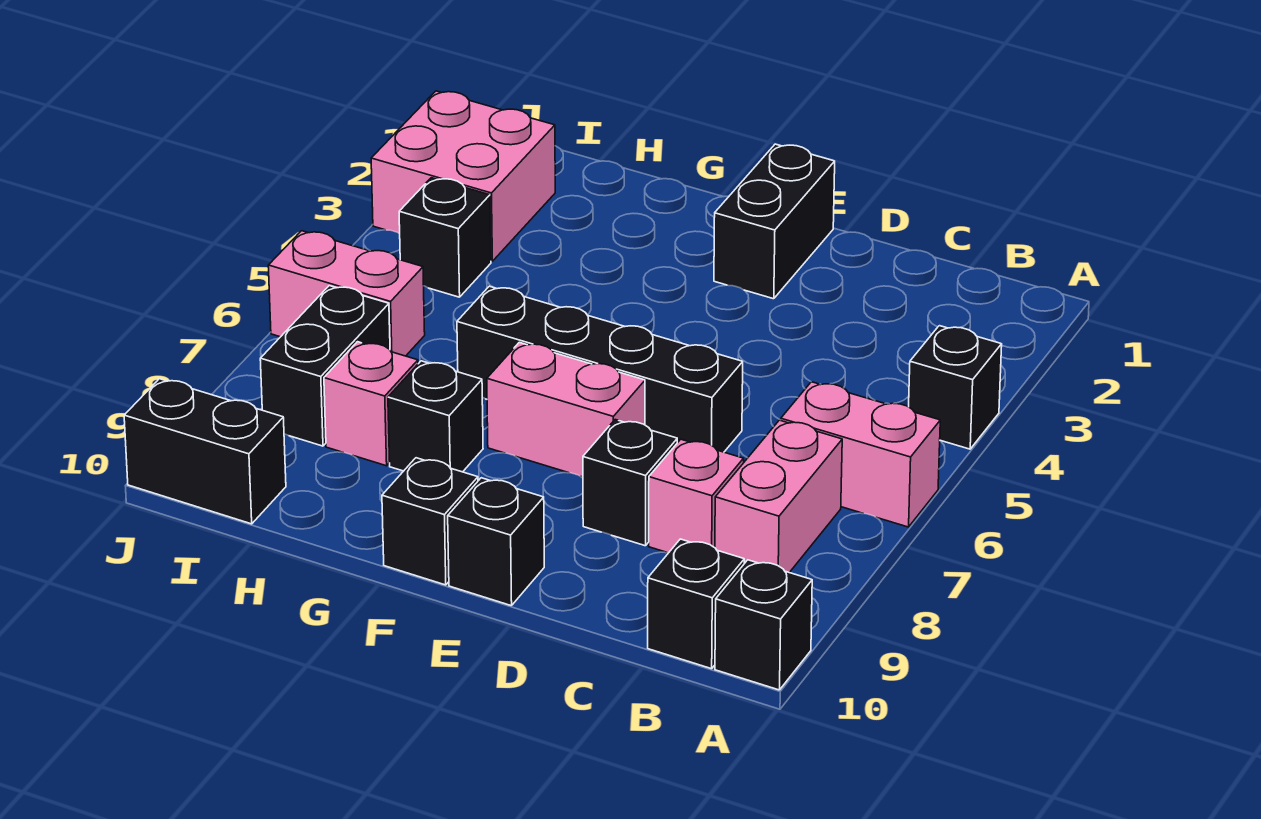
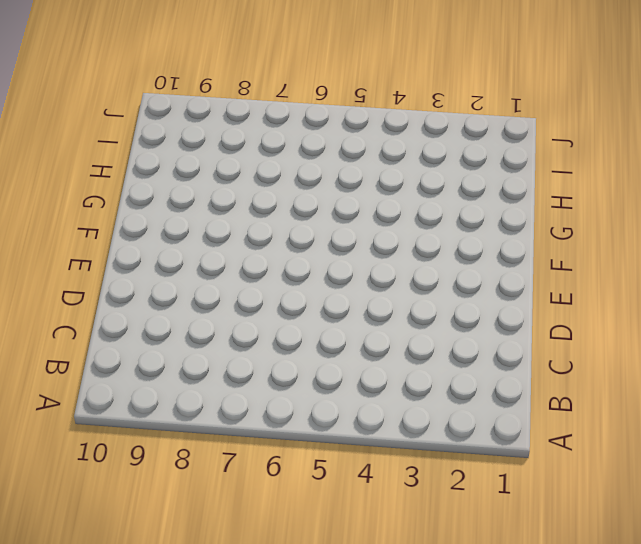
none -> black 1x1 brick [909,326,1002,449]
none -> pink 1x2 brick [781,382,940,527]
none -> black 1x1 brick [715,560,812,690]

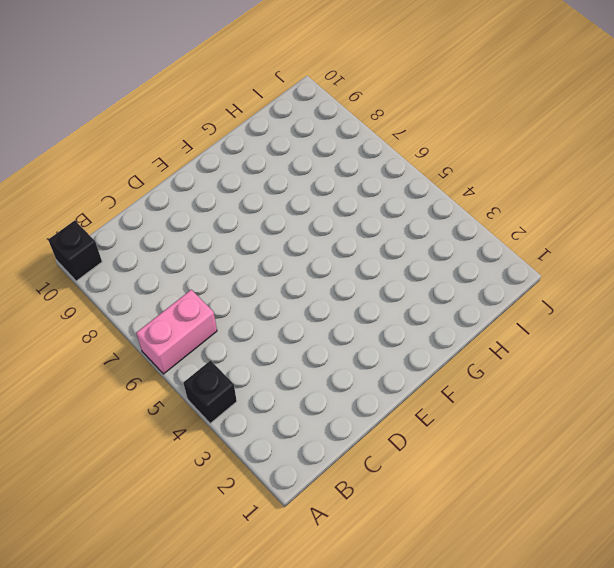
none -> pink 1x2 brick [715,420,842,573]
none -> black 1x1 brick [648,539,744,669]
none -> pink 1x1 brick [649,439,744,553]

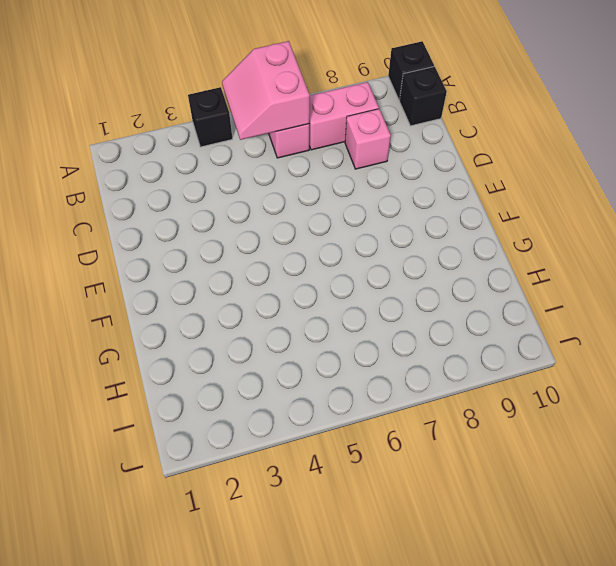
pink 2x2 slope [222,41,310,140] -> none
none -> black 1x4 brick [457,286,743,452]
none -> black 1x1 brick [583,420,677,546]
none -> black 1x2 brick [714,144,835,299]

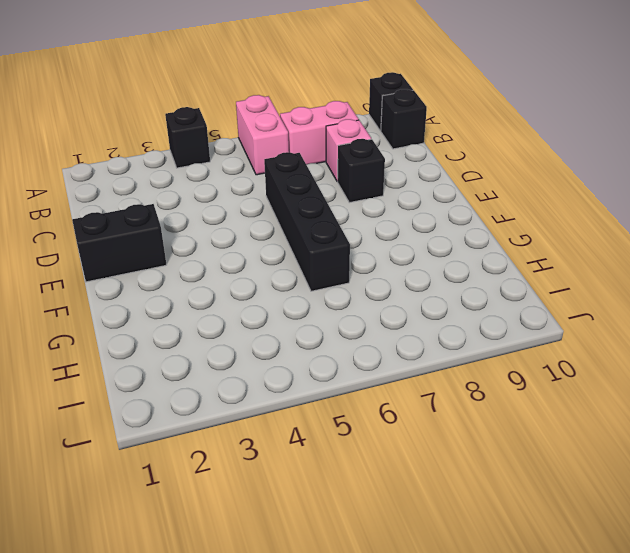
none -> pink 1x2 brick [487,342,645,477]
none -> black 1x1 brick [448,478,544,606]
none -> black 1x1 brick [382,458,478,585]

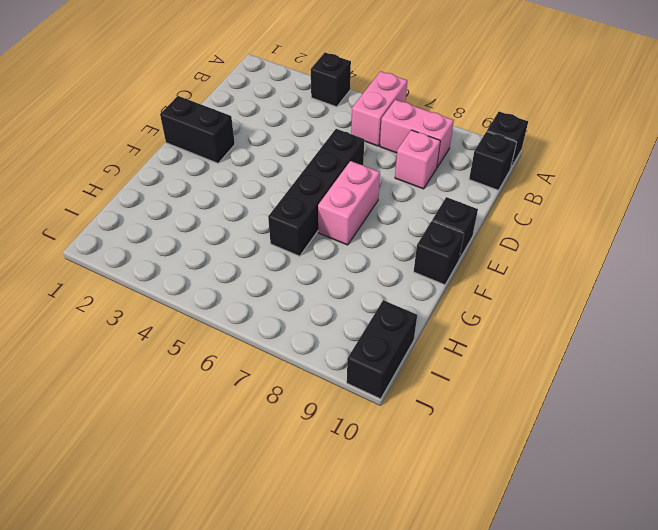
none -> black 1x1 brick [583,420,677,546]
none -> black 1x1 brick [388,361,483,472]
none -> pink 1x1 brick [324,342,418,466]

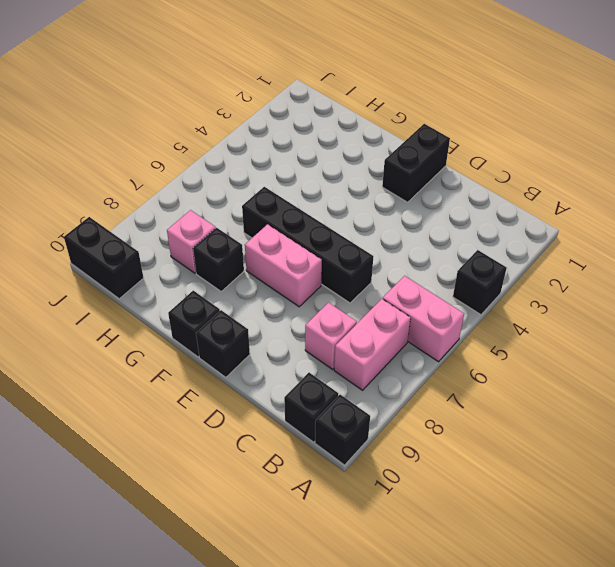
none -> black 1x1 brick [583,420,677,546]
none -> pink 2x2 brick [371,91,555,261]
none -> black 1x1 brick [399,178,491,297]

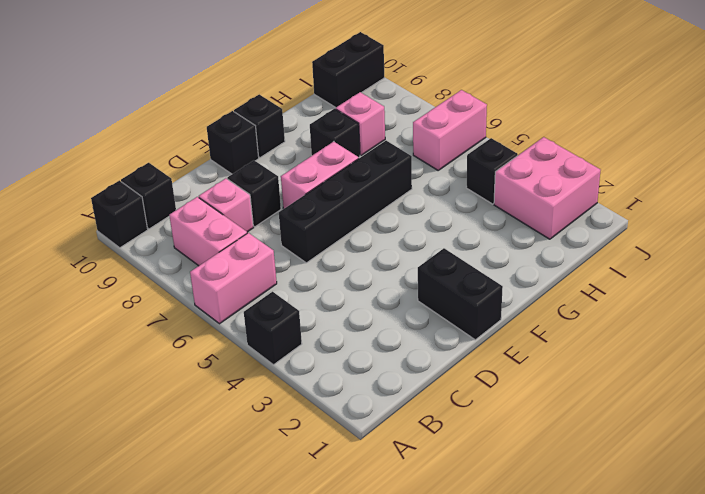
none -> black 1x2 brick [260,286,390,446]

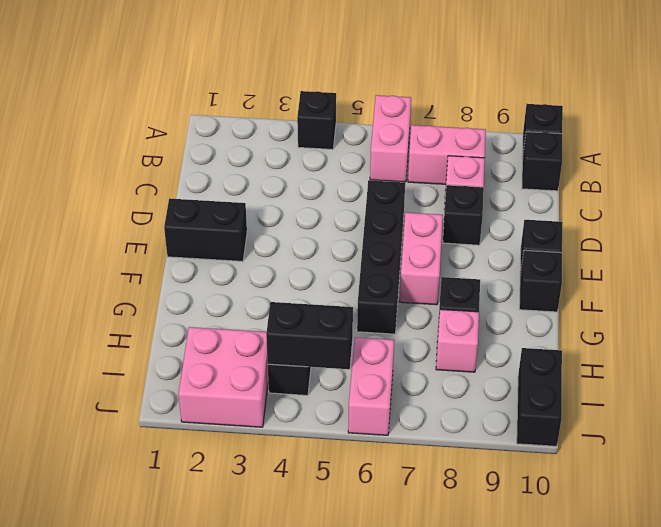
black 1x2 brick [266,302,353,369] -> black 1x2 brick moved to [260,286,390,446]

